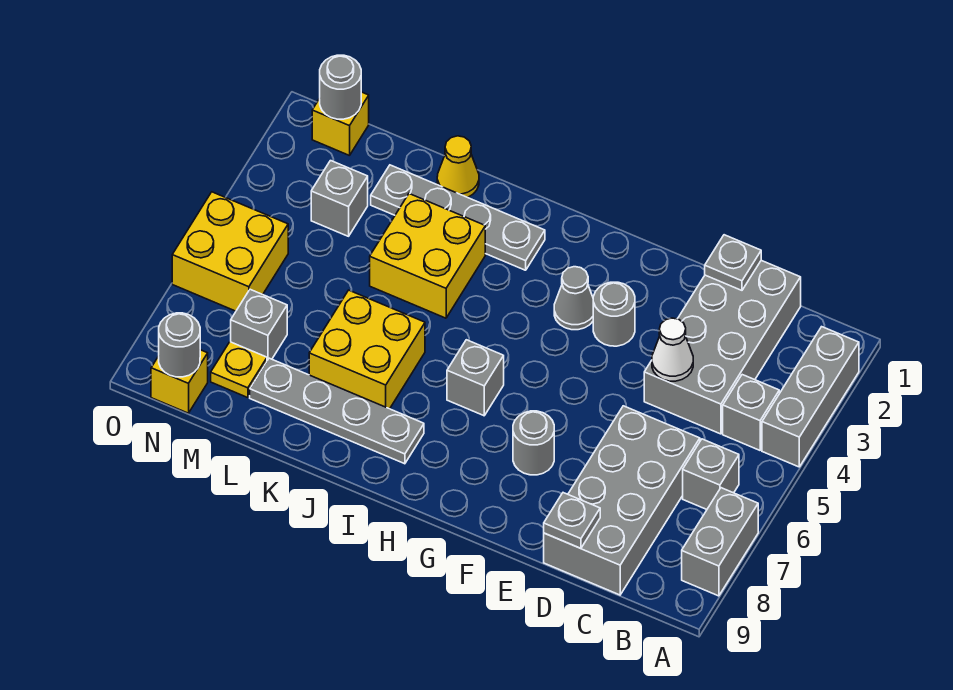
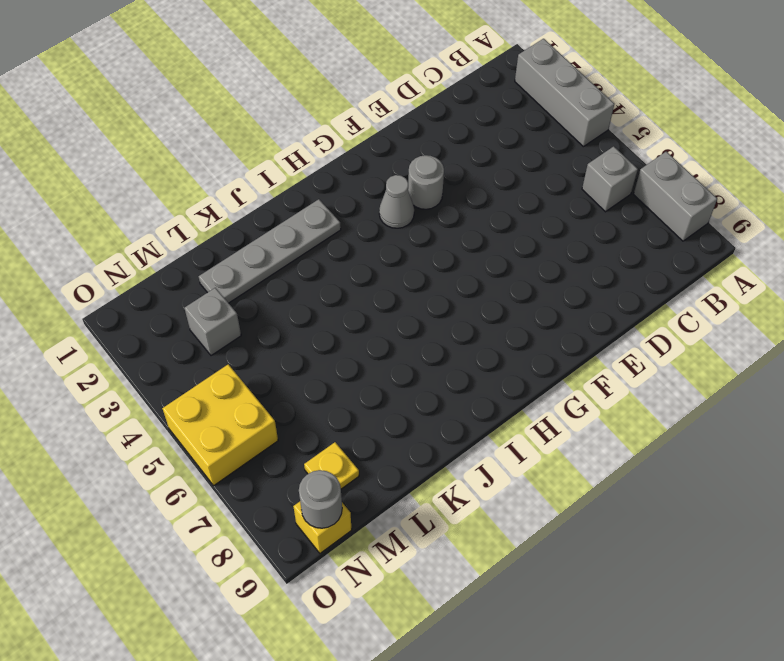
none -> grey 1x1 brick [723,375,779,450]
none -> grey 2x4 brick [644,260,801,434]
none -> grey 2x4 brick [544,406,700,595]

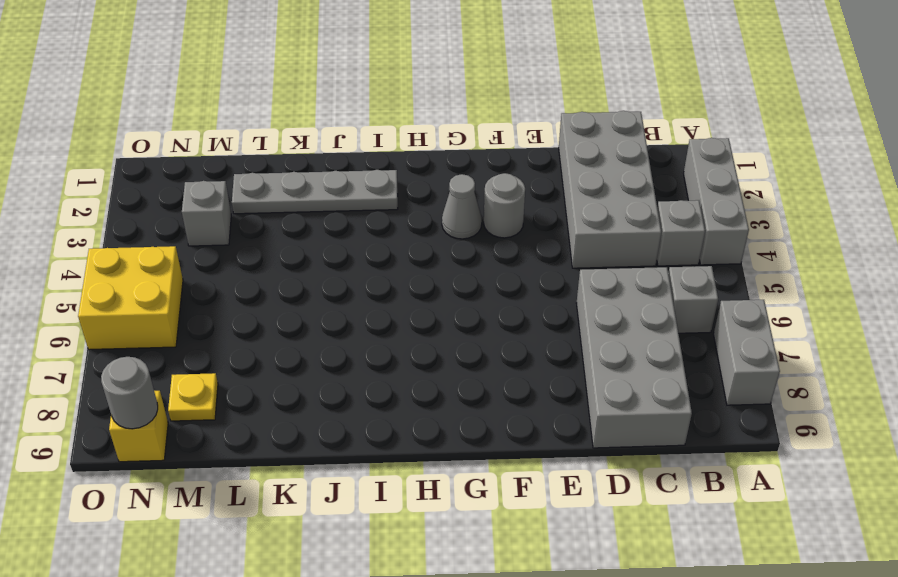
none -> grey 1x1 round brick [513,411,554,475]
none -> grey 1x1 brick [447,340,504,416]
none -> grey 1x4 plate [250,358,424,464]

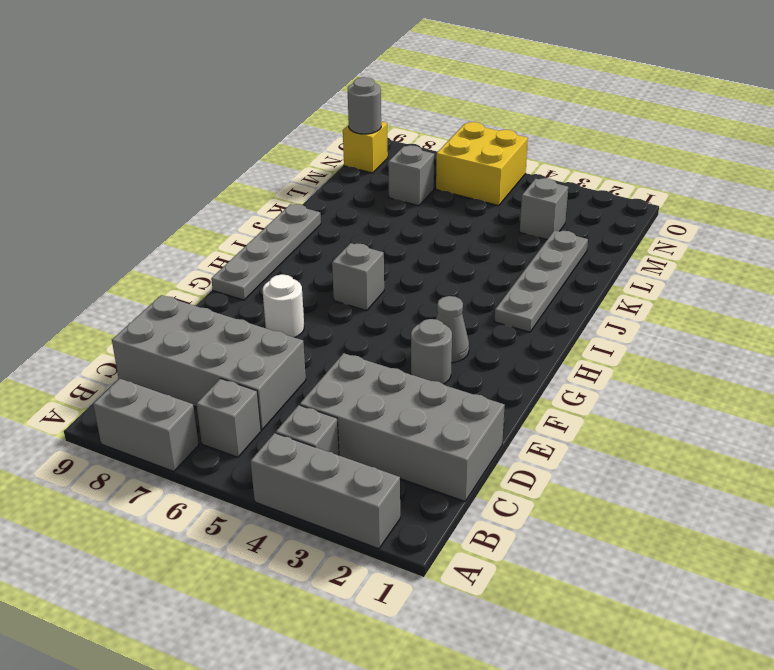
white 1x1 round brick [263,274,304,338] -> grey 1x1 round brick [513,411,554,475]
grey 1x4 plate [211,204,321,300] -> grey 1x4 plate moved to [250,358,424,464]
none -> yellow 2x2 brick [370,194,485,318]
none -> yellow 2x2 brick [309,290,425,409]
none -> yellow 1x1 cone [437,136,479,197]

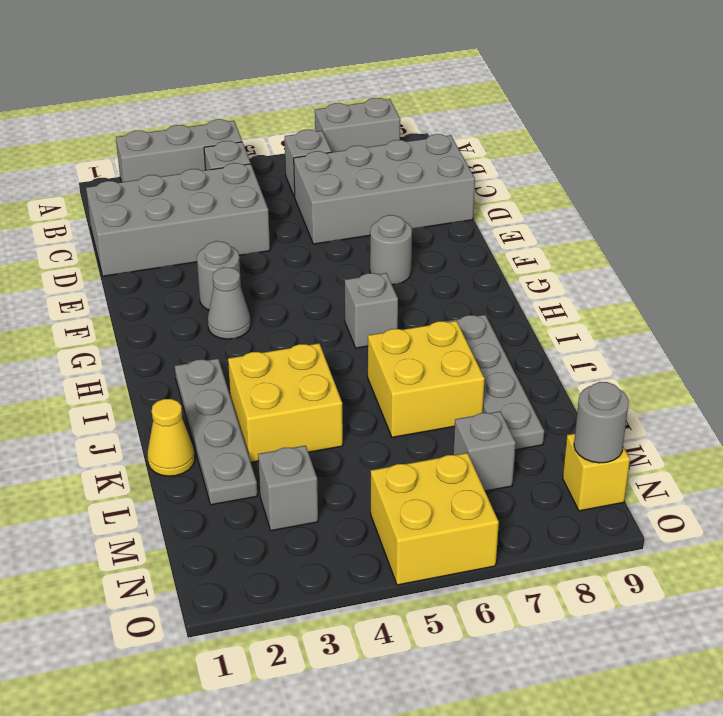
none -> yellow 1x1 plate [211,342,267,398]
none -> yellow 1x1 brick [312,92,369,156]
none -> grey 1x1 plate [705,235,761,290]

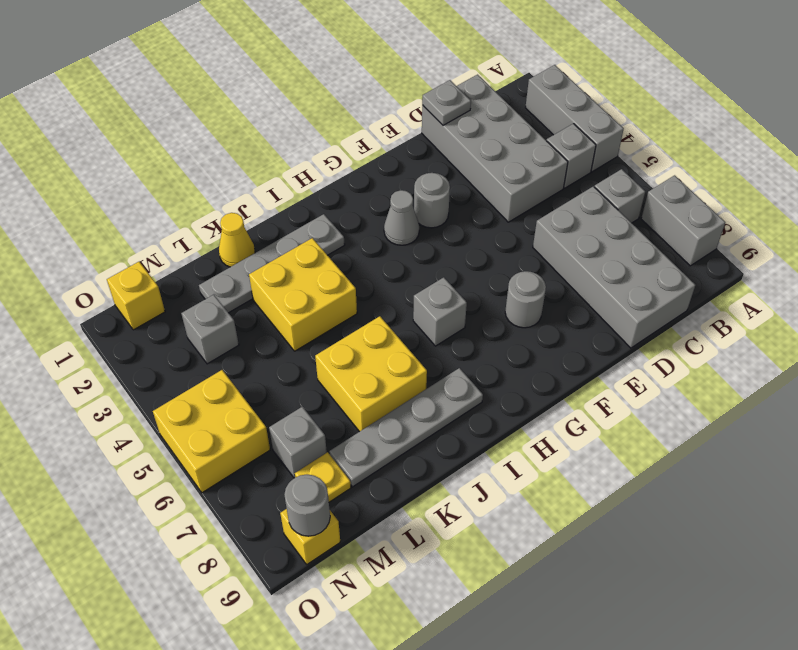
none -> white 1x1 cone [652,318,693,381]
none -> grey 1x1 plate [544,493,600,548]
none -> grey 1x1 round brick [320,55,361,119]

